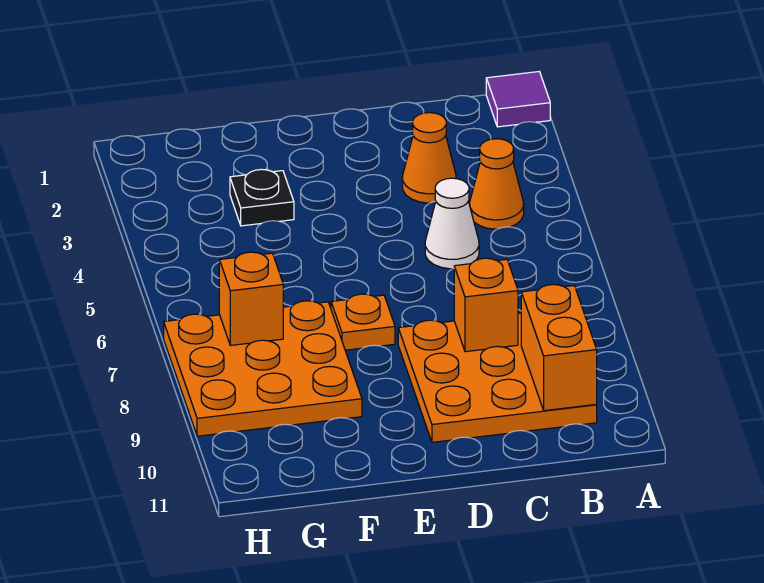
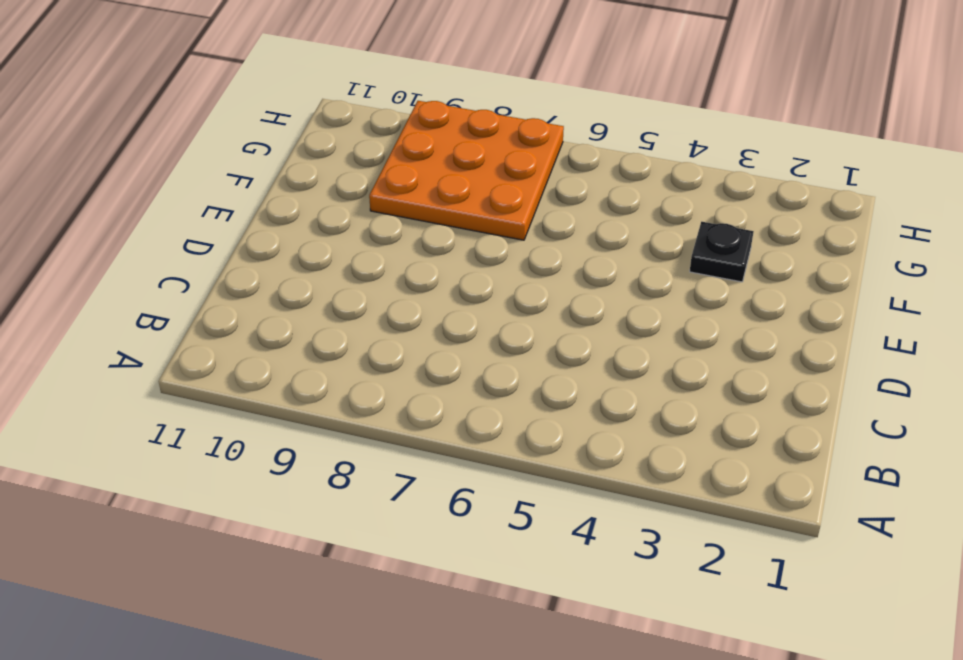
none -> purple 1x1 tile [486,72,550,127]
none -> orange 1x1 cone [470,139,524,229]

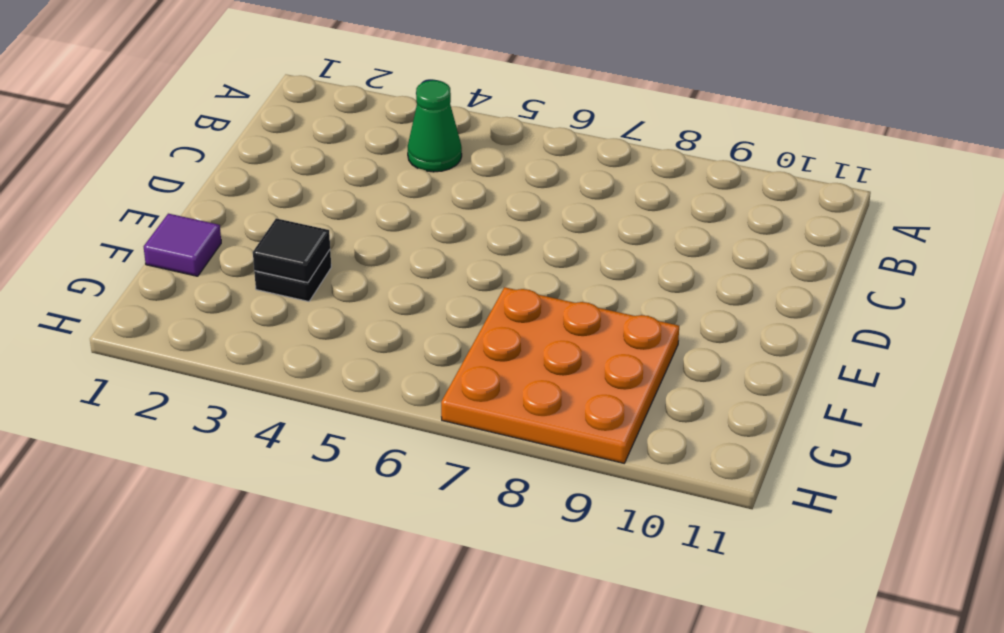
green 1x1 cone [408,80,462,172] -> orange 1x1 cone [470,139,524,229]
purple 1x1 tile [144,214,221,276] -> purple 1x1 tile moved to [486,72,550,127]
black 1x1 tile [253,218,330,283] -> none
none -> orange 3x3 plate [398,313,597,442]
none -> orange 1x1 cone [402,113,456,203]

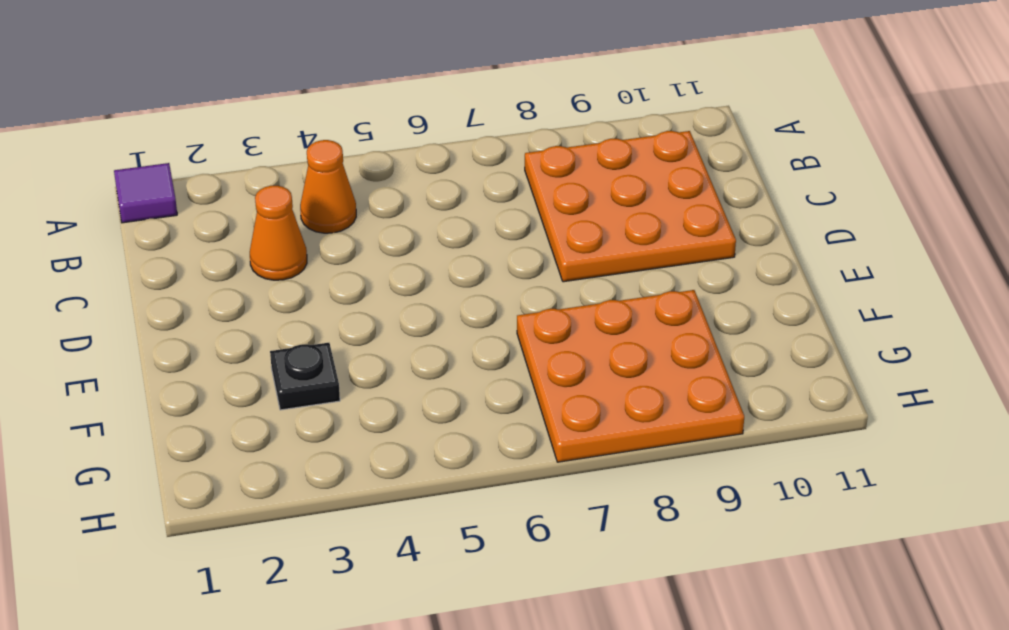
none -> white 1x1 cone [425,178,479,269]
none -> orange 1x1 plate [331,294,395,350]

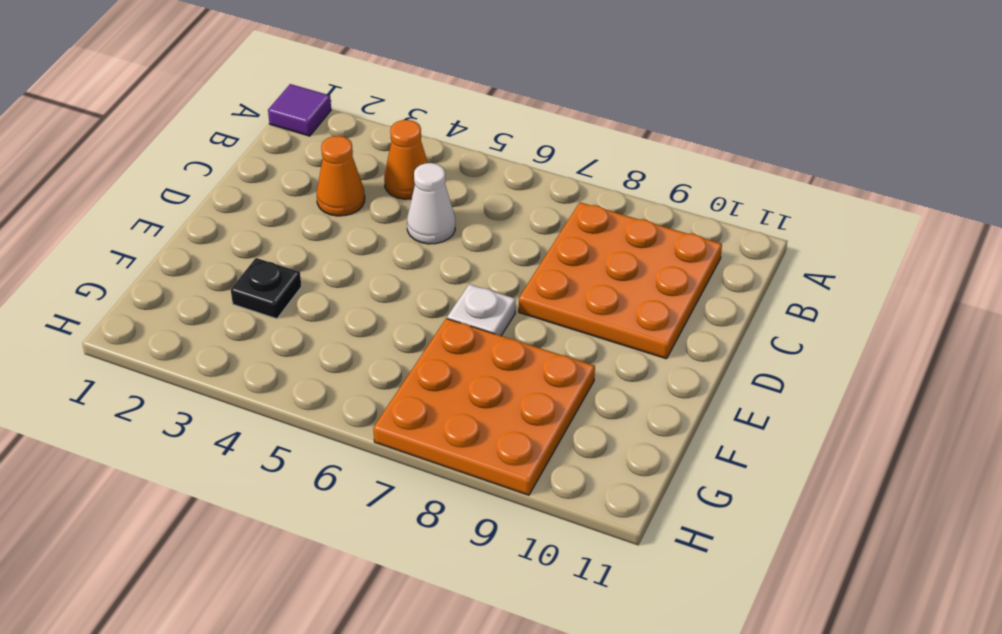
white 1x1 plate [447,284,516,336] -> orange 1x1 plate [331,294,395,350]
none -> orange 1x2 brick [521,285,597,411]
none -> orange 1x1 brick [454,258,518,352]

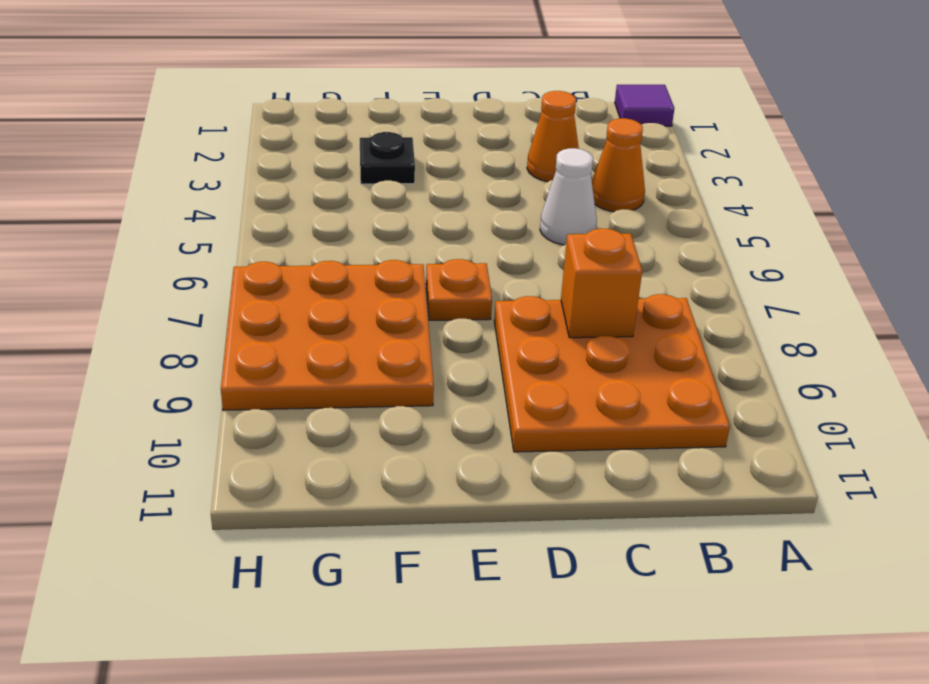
none -> orange 1x2 brick [521,285,597,411]
none -> orange 1x1 brick [219,252,283,345]

